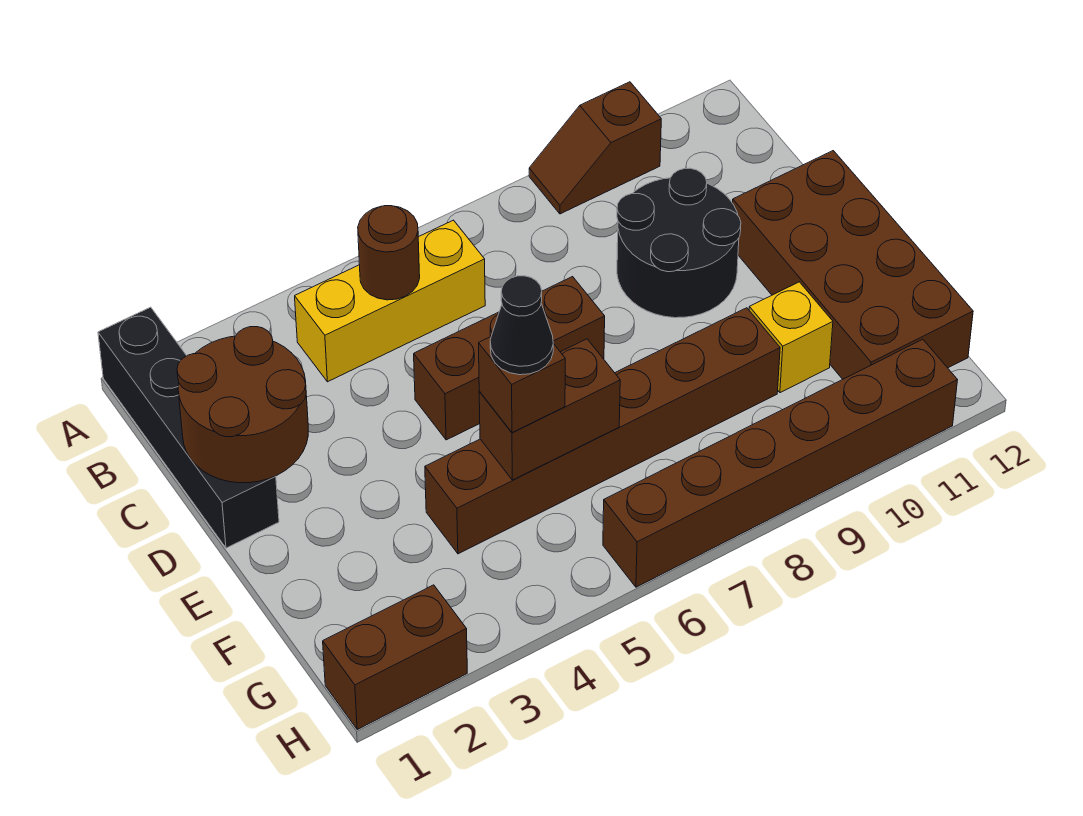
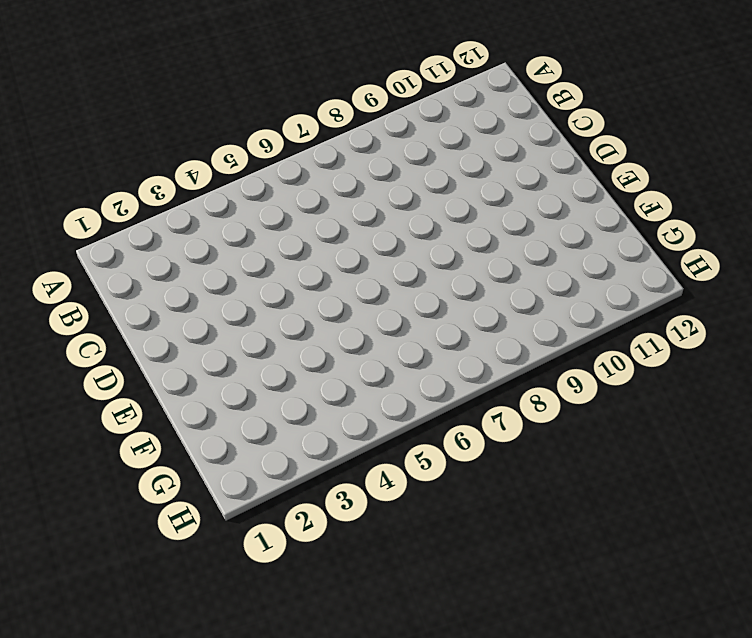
none -> black 1x4 brick [98,307,279,548]
none -> brown 1x2 slope [529,82,661,214]
none -> yellow 1x3 brick [295,220,485,382]

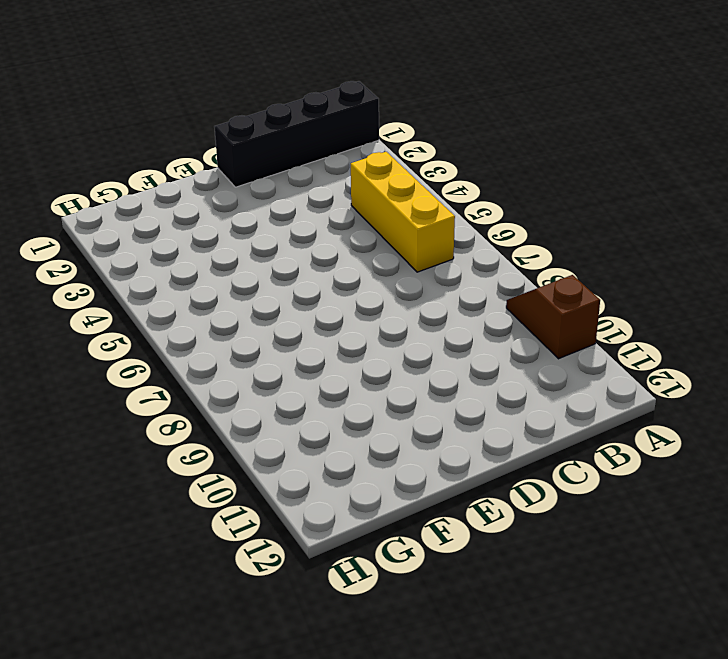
none -> black 2x2 round brick [617,168,741,318]
none -> brown 1x3 brick [414,277,605,440]
none -> brown 2x4 brick [733,151,973,379]

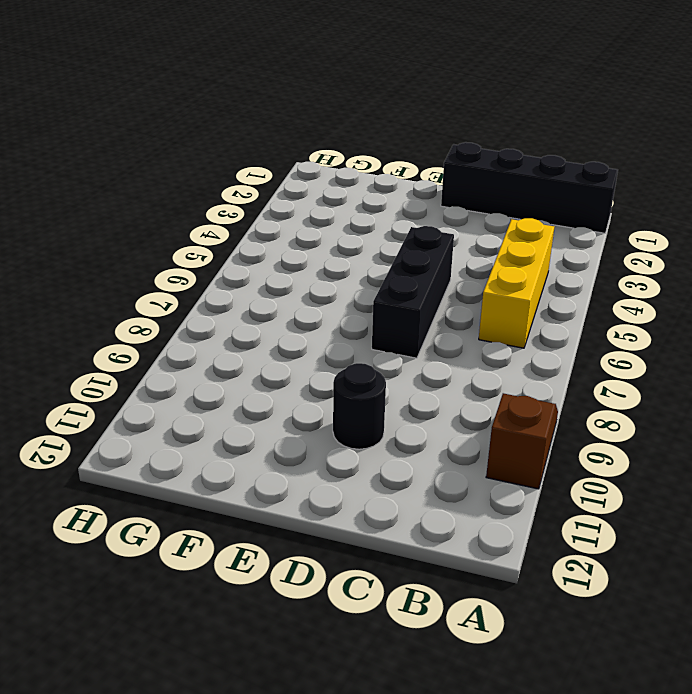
black 1x3 brick [372,226,454,358] -> brown 1x3 brick [414,277,605,440]
black 1x1 round brick [333,363,386,449] -> black 2x2 round brick [617,168,741,318]
none -> brown 2x4 brick [733,151,973,379]
none -> brown 1x6 brick [425,308,780,554]
none -> yellow 1x1 brick [749,282,833,393]

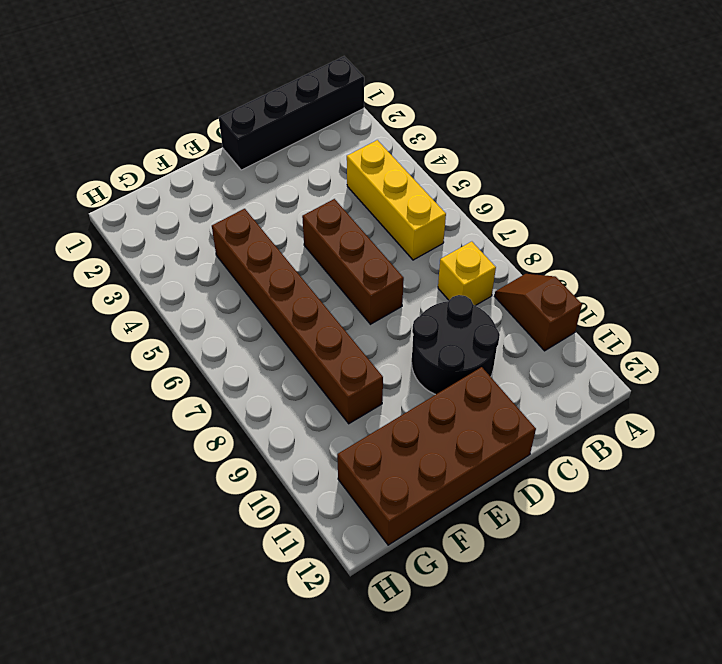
yellow 1x1 brick [438,242,496,306] -> yellow 1x1 brick moved to [749,282,833,393]
none -> brown 1x2 brick [323,585,467,729]
none -> brown 1x6 brick [603,339,957,587]
none -> brown 1x1 round brick [358,206,420,300]

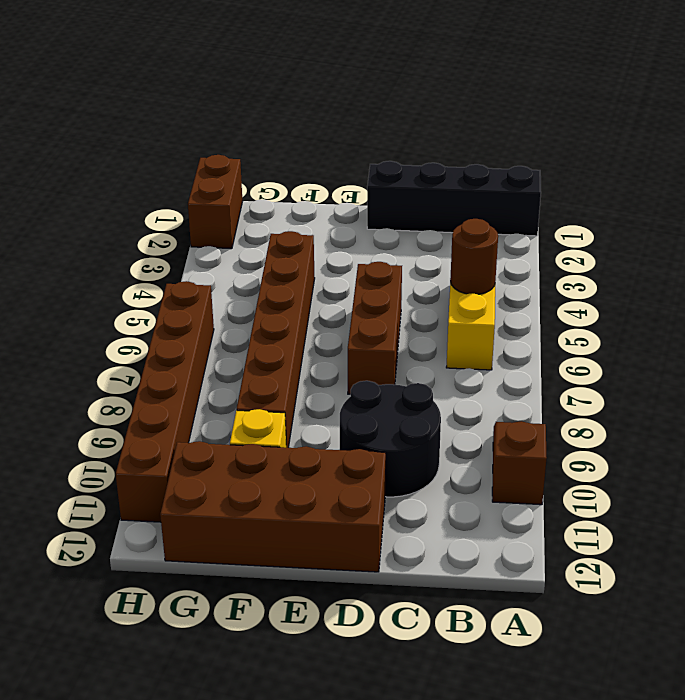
none -> brown 2x2 round brick [177,327,308,483]
none -> brown 1x2 brick [479,339,620,480]
none -> brown 1x1 brick [479,337,565,433]

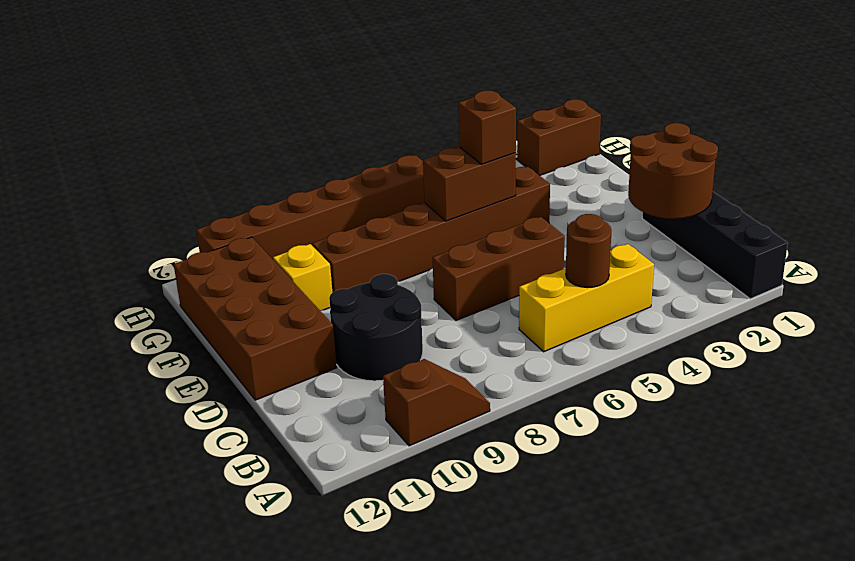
none -> black 1x1 cone [490,276,553,375]

